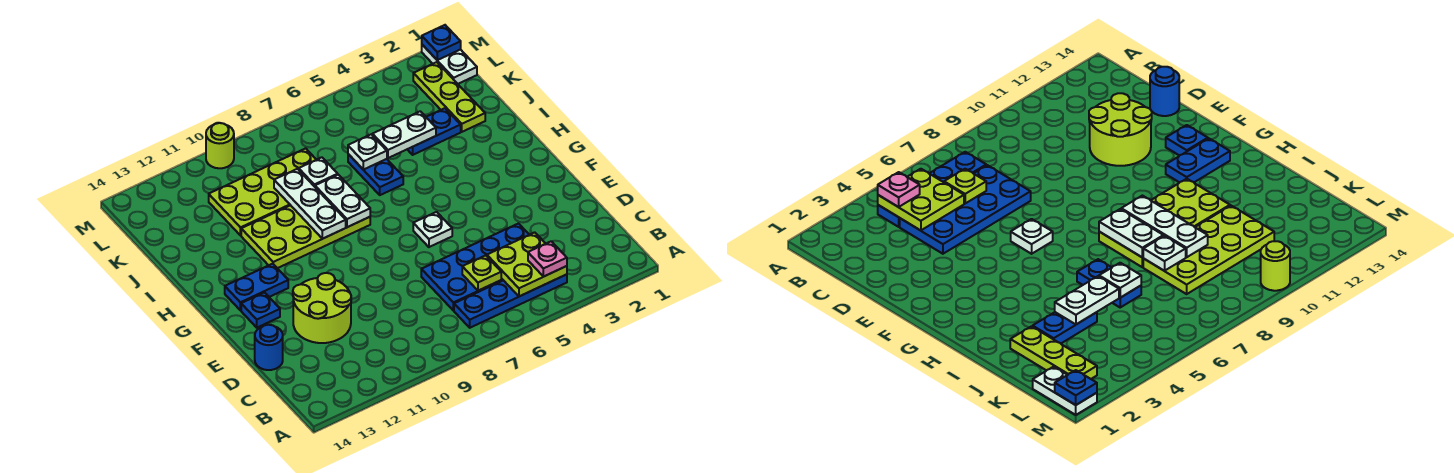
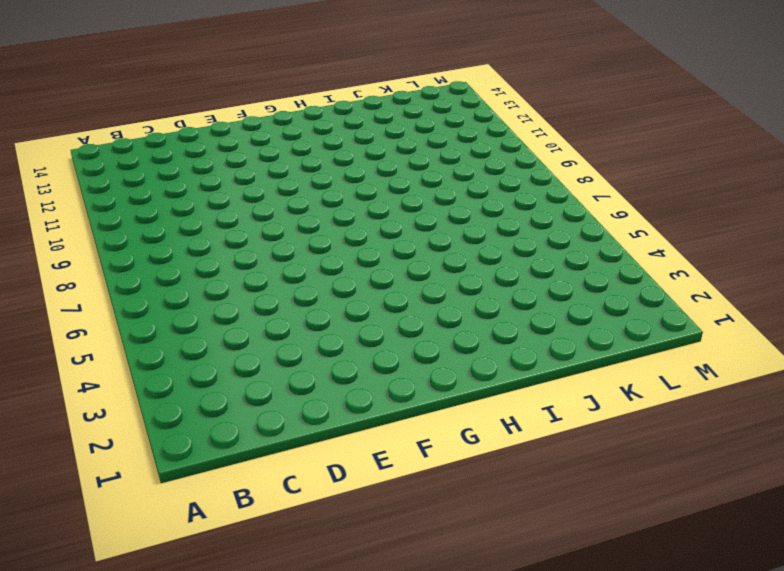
none -> blue 1x4 plate [454,274,567,328]
none -> blue 2x4 plate [421,224,529,311]
none -> lime 2x2 round brick [293,273,351,343]

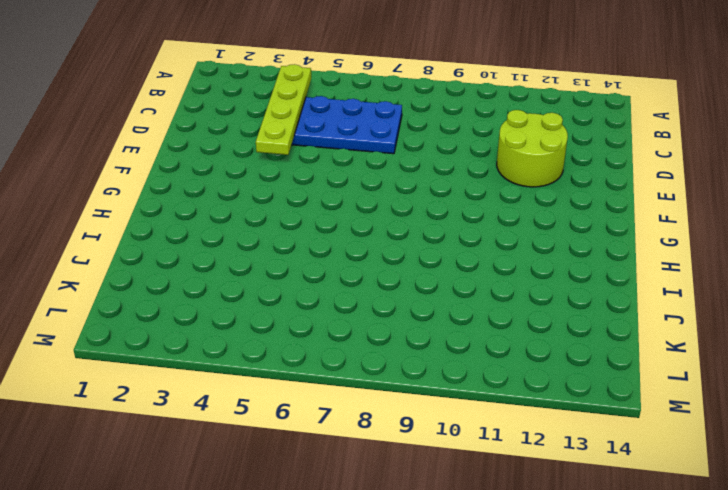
lime 1x4 plate [256,64,311,155] -> lime 2x2 plate [487,232,567,296]
none -> blue 1x4 plate [454,274,567,328]
none -> blue 1x1 round brick [255,325,283,370]
none -> white 1x1 plate [413,212,452,247]

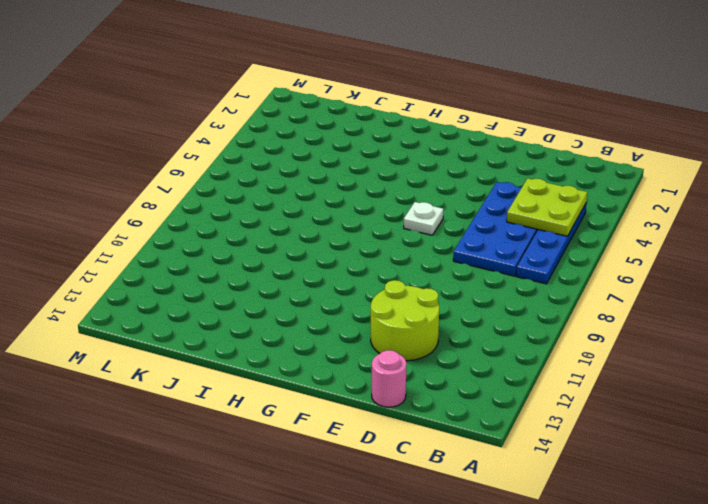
pink 1x1 round brick [372,350,406,407] -> blue 1x1 round brick [255,325,283,370]
none -> blue 1x1 plate [241,293,280,328]
none -> blue 1x2 plate [225,264,288,310]
none -> lime 2x4 plate [241,205,370,268]

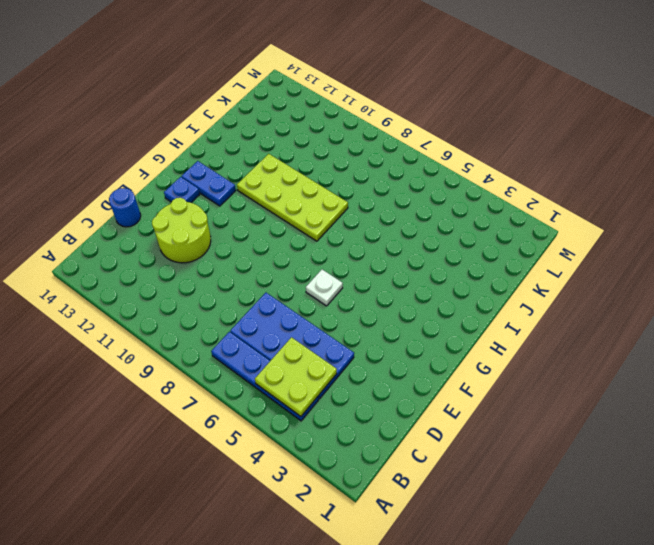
none -> blue 1x2 plate [348,154,403,195]
none -> lime 1x3 plate [413,62,485,132]
none -> blue 1x2 plate [407,108,461,155]

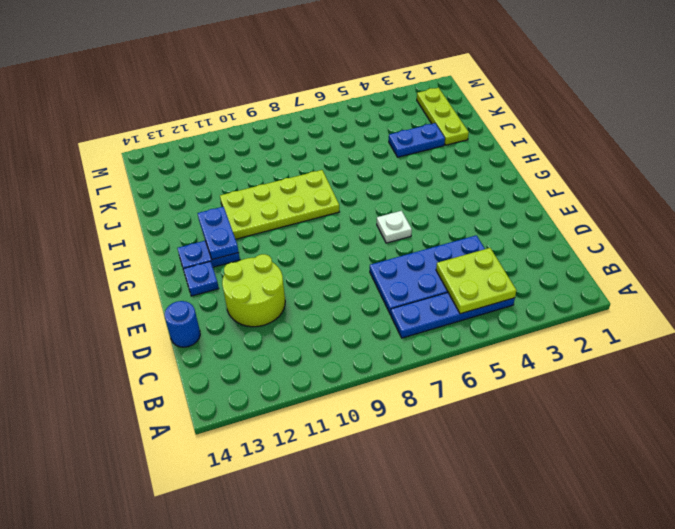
blue 1x2 plate [198,207,239,260] -> blue 1x2 plate moved to [348,154,403,195]
none -> lime 2x4 plate [209,148,316,236]
none -> white 1x2 plate [422,45,477,84]
none -> lime 1x1 round brick [206,123,234,168]

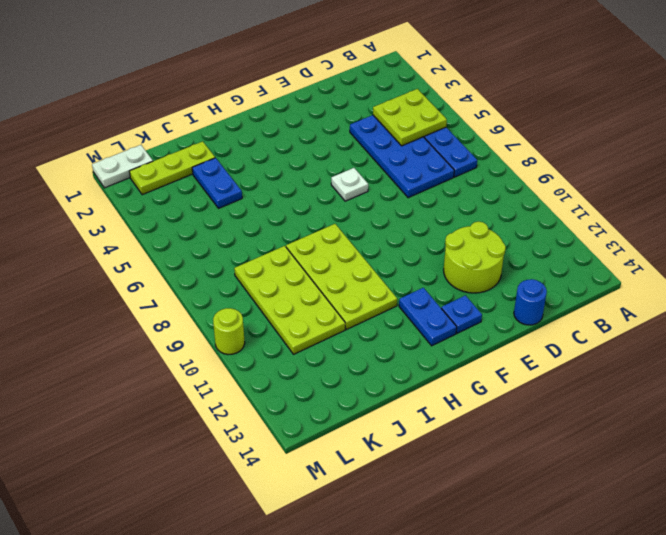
none -> blue 1x2 plate [348,154,403,195]
none -> lime 1x1 plate [462,255,501,291]
none -> white 1x2 plate [315,175,370,227]

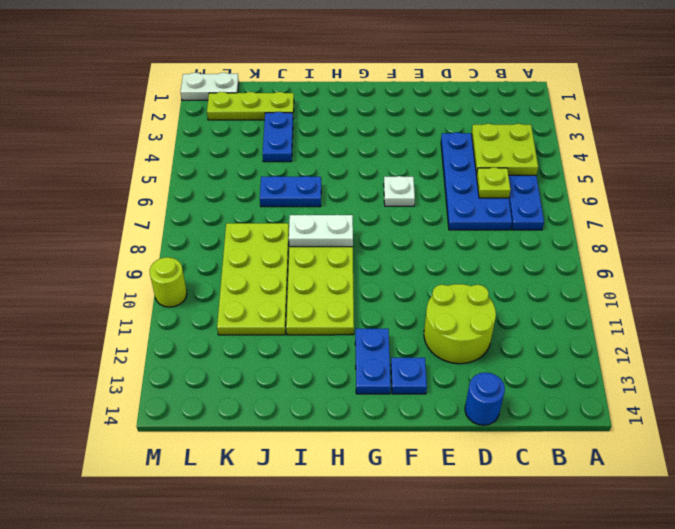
none -> white 1x3 plate [274,169,346,239]
none -> white 1x2 plate [372,111,436,158]
none -> white 1x1 plate [348,134,387,170]

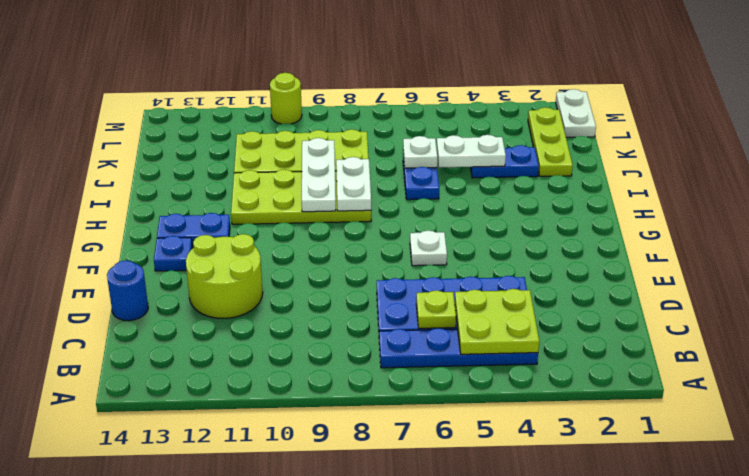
none -> white 1x1 plate [299,157,338,187]
none -> blue 1x1 plate [422,25,461,60]
none -> pink 1x1 plate [528,241,567,277]

